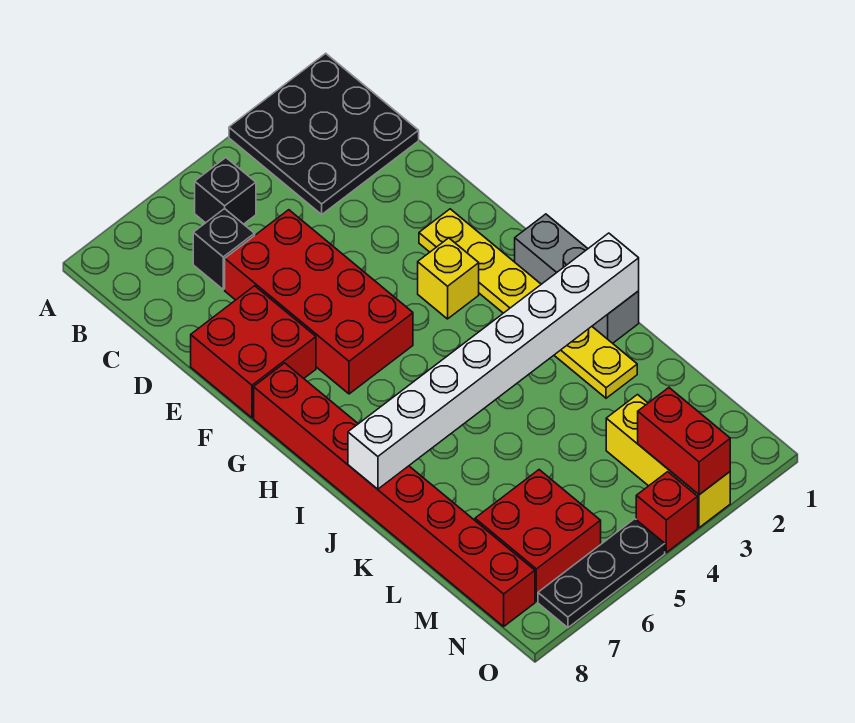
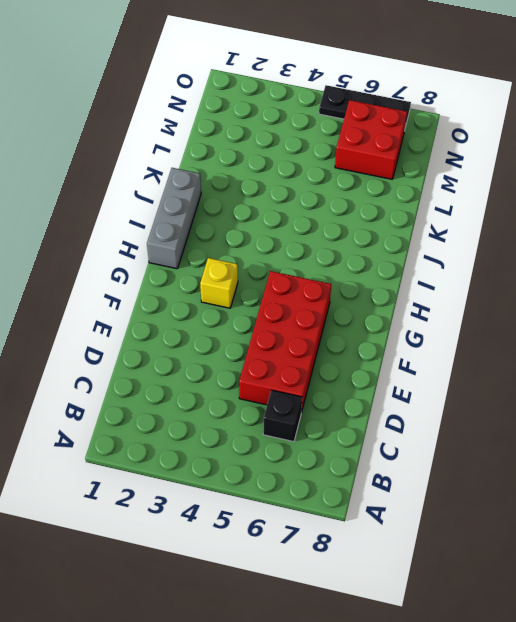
none -> black 3x3 plate [229,53,419,214]
none -> black 1x1 brick [195,158,256,224]
none -> red 2x2 brick [191,286,316,418]

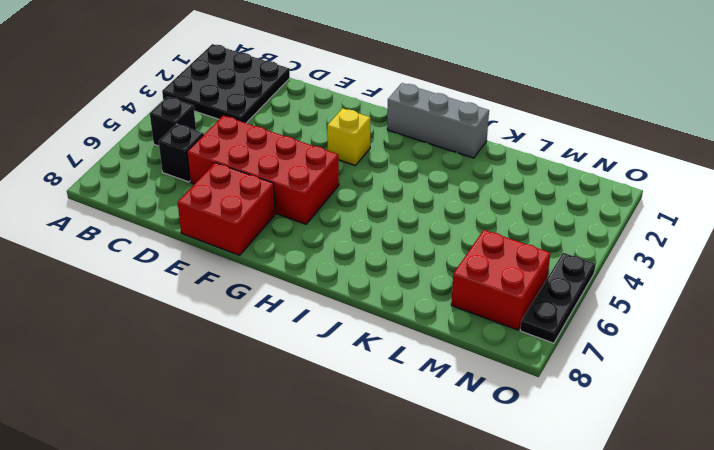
none -> yellow 1x6 plate [419,209,637,398]
none -> red 1x8 brick [254,363,535,626]
none -> yellow 1x3 brick [606,395,730,528]

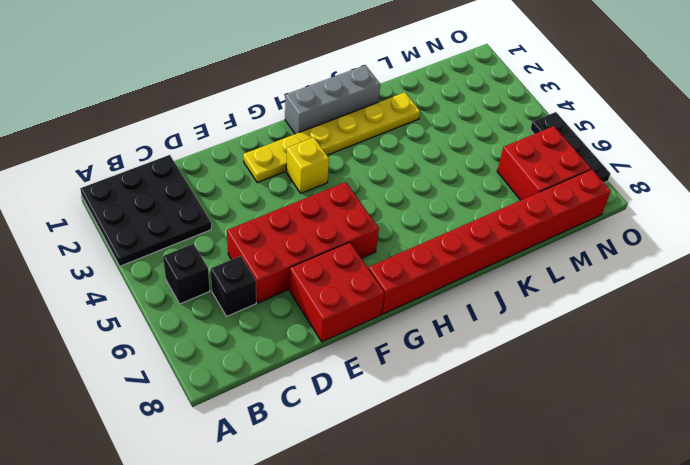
none -> yellow 1x3 brick [606,395,730,528]
none -> red 1x1 brick [636,472,698,553]
none -> white 1x8 brick [348,233,639,489]

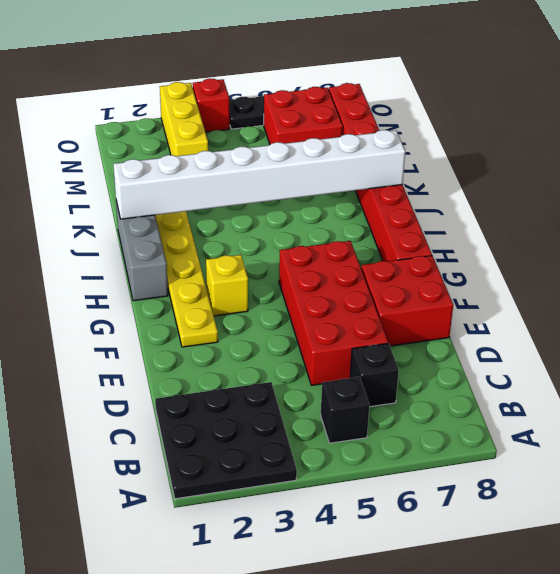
none -> red 1x2 brick [638,388,730,495]

